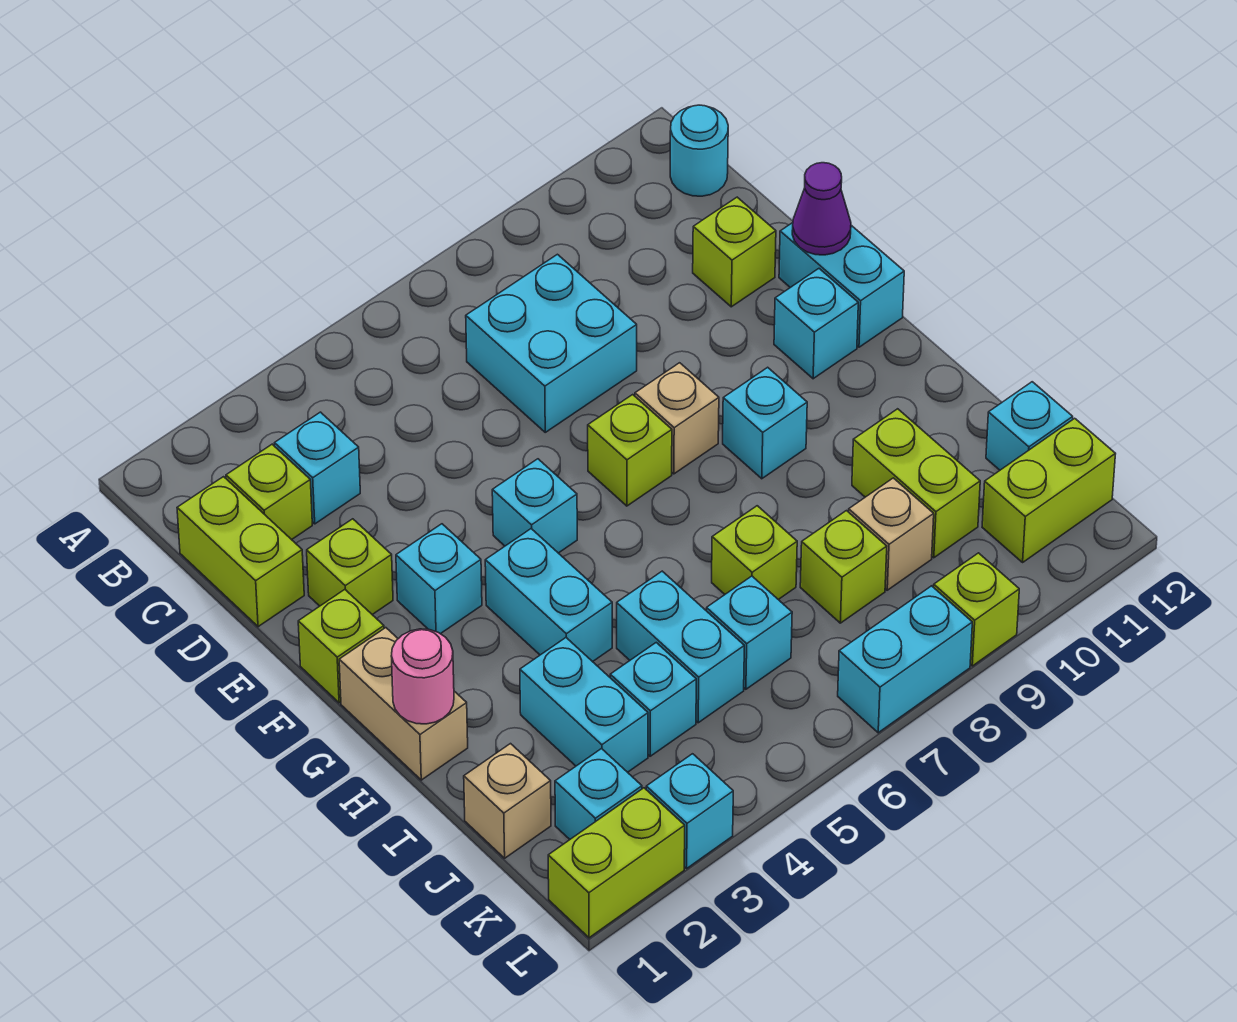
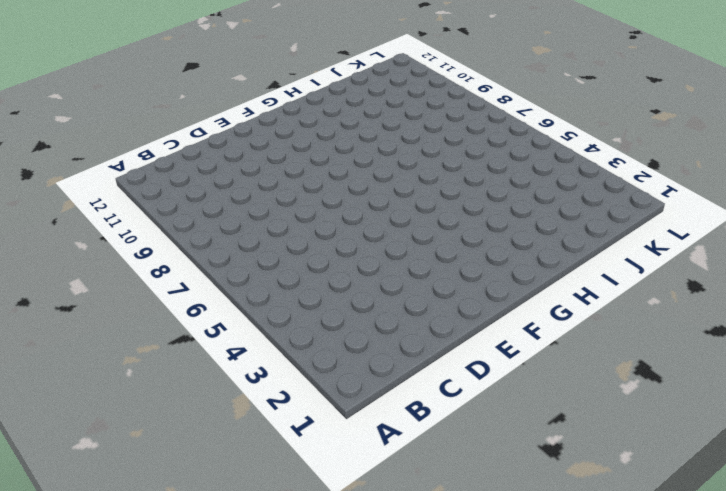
none -> cyan 1x1 round brick [670,105,728,196]
none -> lime 1x2 brick [177,477,304,627]
none -> lime 1x1 brick [226,444,312,540]
none -> cyan 1x1 brick [275,412,360,524]

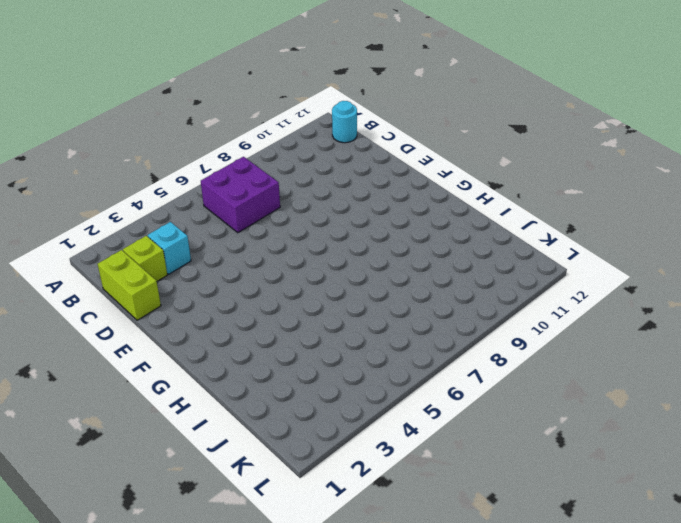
purple 2x2 brick [201,157,280,233] -> cyan 2x2 brick [466,254,637,432]
none -> lime 1x1 brick [693,197,776,307]
none -> lime 1x1 brick [307,519,393,615]
none -> cyan 1x2 brick [779,223,904,347]
none -> lime 1x1 brick [298,590,384,703]

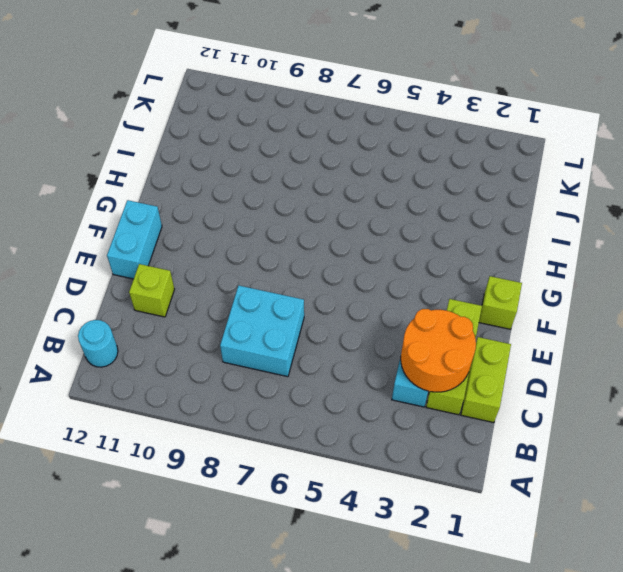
orange 2x2 round brick [401,309,476,392] -> none
none -> cyan 1x1 brick [396,524,482,634]
none -> cyan 1x1 brick [492,459,577,553]
none -> lime 1x1 brick [588,395,672,506]
none -> tan 1x1 brick [635,363,719,474]

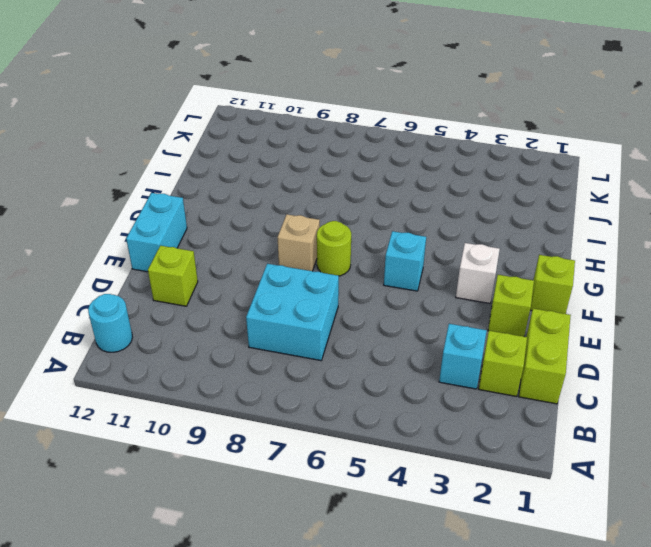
white 1x1 brick [456,243,500,303] -> cyan 1x1 brick [396,524,482,634]
lime 1x1 round brick [317,221,351,276] -> lime 1x1 brick [588,395,672,506]
none -> cyan 1x1 brick [774,269,858,379]
none -> tan 1x2 brick [339,628,468,780]
none -> cyan 1x2 brick [485,529,612,662]
none -> cyan 1x1 brick [723,367,807,479]

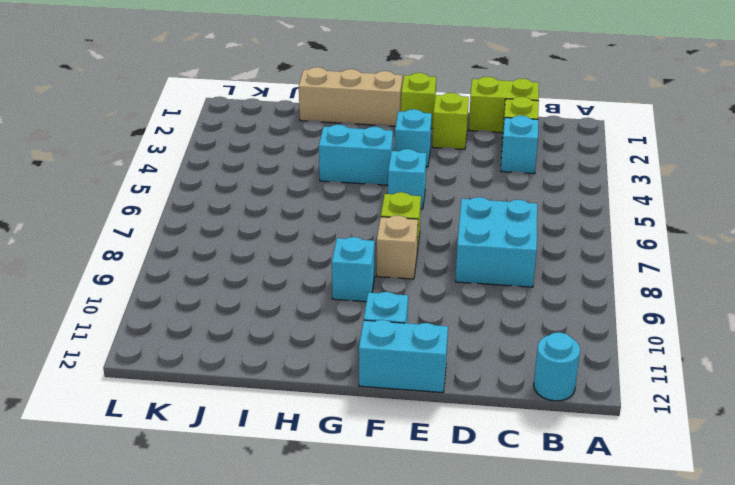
tan 1x3 brick [299,67,402,126] -> tan 1x2 brick [339,628,468,780]
none -> lime 1x1 brick [693,197,776,307]
none -> cyan 1x2 brick [520,638,648,772]
none -> cyan 1x2 brick [617,571,744,723]
none -> lime 1x1 brick [712,506,797,600]

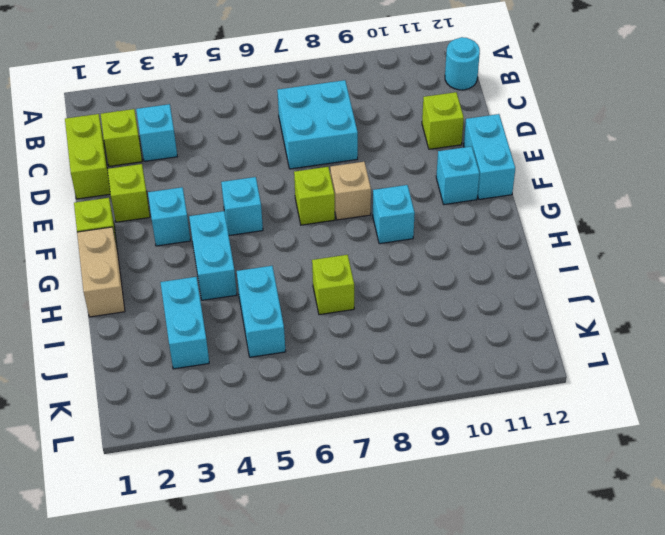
none -> lime 1x2 brick [852,409,980,558]
none -> tan 1x1 brick [464,744,551,858]
none -> cyan 1x1 brick [610,643,696,756]
none -> cyan 1x1 brick [706,576,792,689]

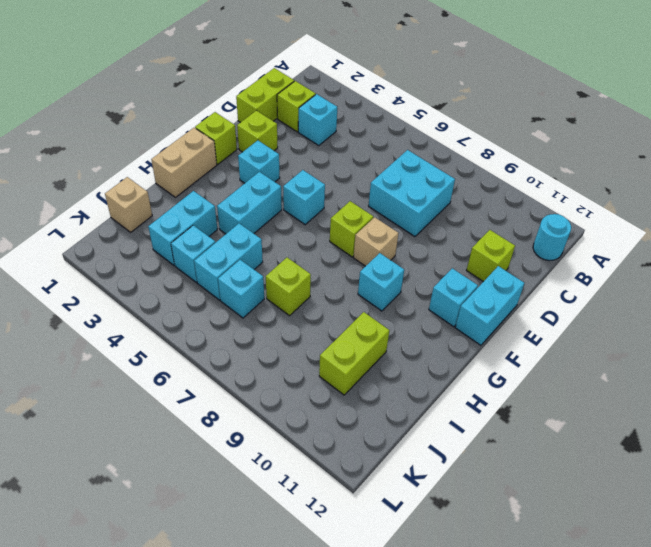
none -> lime 1x1 brick [800,511,887,623]
none -> tan 1x1 brick [849,478,934,590]
none -> cyan 1x1 brick [986,382,1073,470]
none -> cyan 1x1 brick [555,749,642,839]

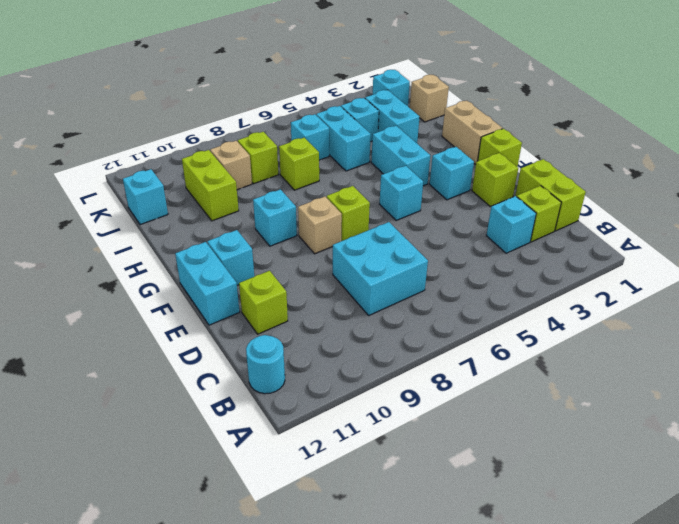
none -> lime 1x2 brick [982,418,1115,562]
none -> lime 1x2 brick [548,788,685,938]
none -> cyan 1x1 brick [646,754,733,868]
none -> cyan 1x2 brick [838,586,972,733]

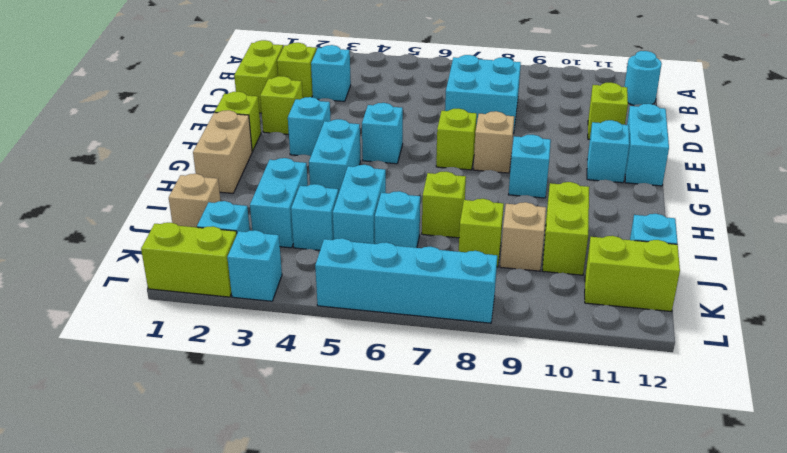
cyan 1x4 brick [315,238,497,323] -> cyan 1x2 brick [838,586,972,733]
none -> lime 1x1 brick [934,553,1019,666]
none -> purple 1x1 cone [792,163,851,255]
none -> pink 1x1 round brick [391,629,454,724]

